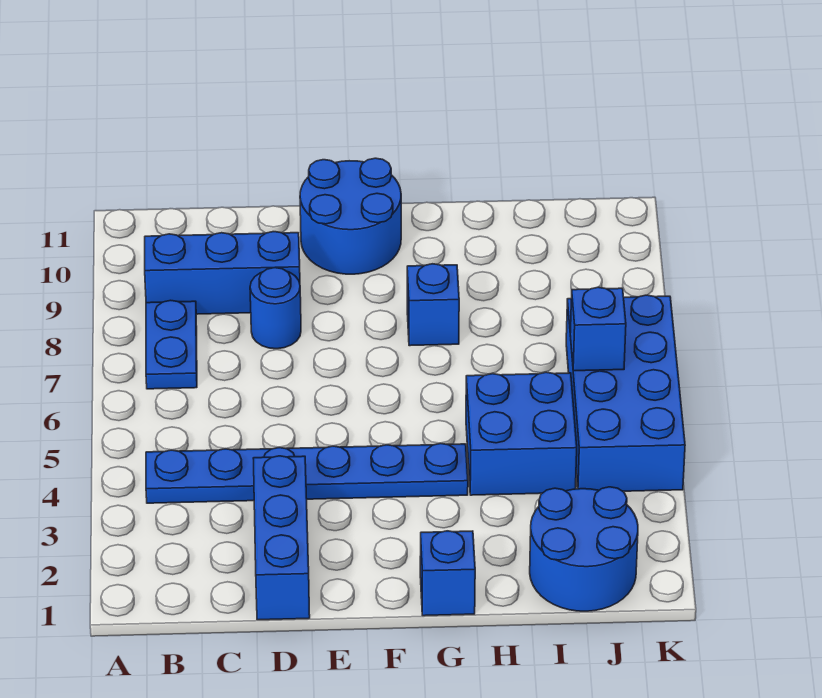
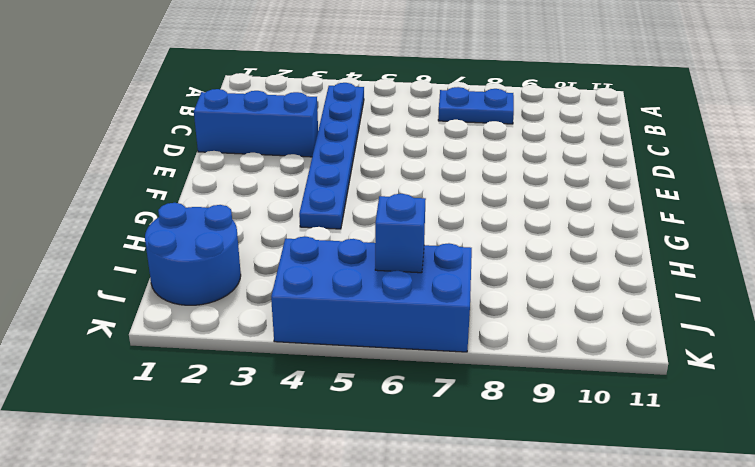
none -> blue 1x3 brick [145,232,300,314]
none -> blue 1x1 round brick [250,268,301,349]
none -> blue 2x2 round brick [300,158,401,274]

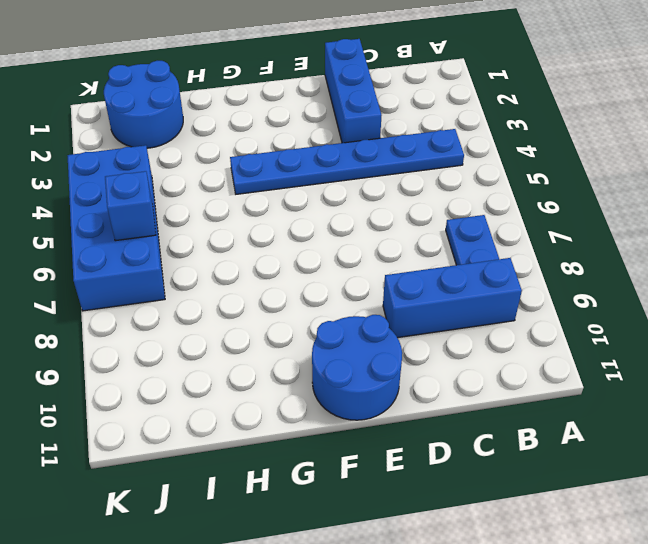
none -> blue 1x1 round brick [250,268,301,349]
none -> blue 1x1 brick [420,531,475,616]
none -> blue 1x1 brick [407,264,459,346]

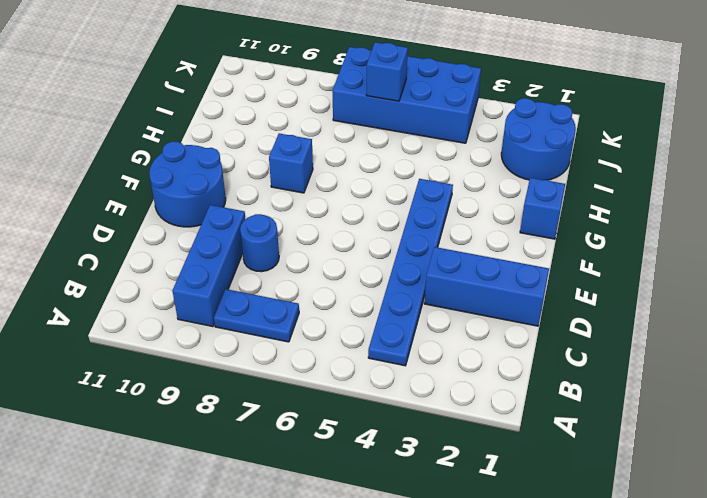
none -> blue 2x2 brick [466,372,577,495]

